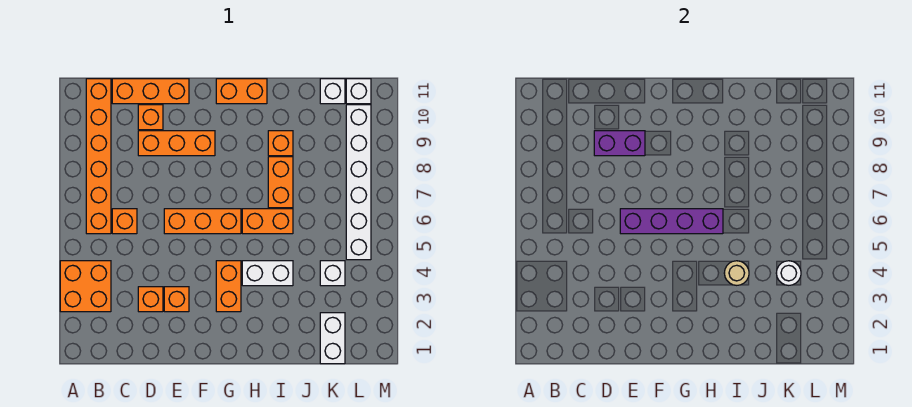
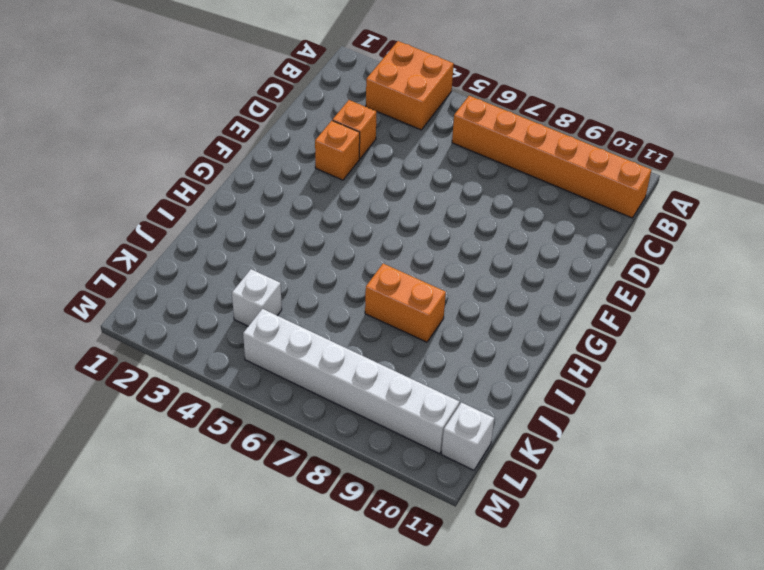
none -> orange 1x1 brick [112,209,137,234]
none -> orange 1x3 brick [112,79,189,104]
none -> orange 1x3 brick [138,131,215,156]

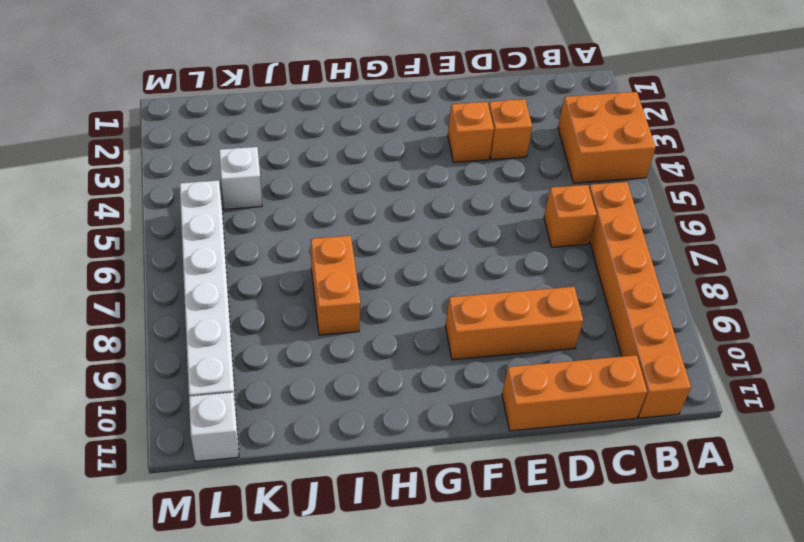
none -> orange 1x1 brick [138,105,163,130]
none -> orange 1x3 brick [164,209,241,234]
none -> orange 1x2 brick [216,261,241,312]

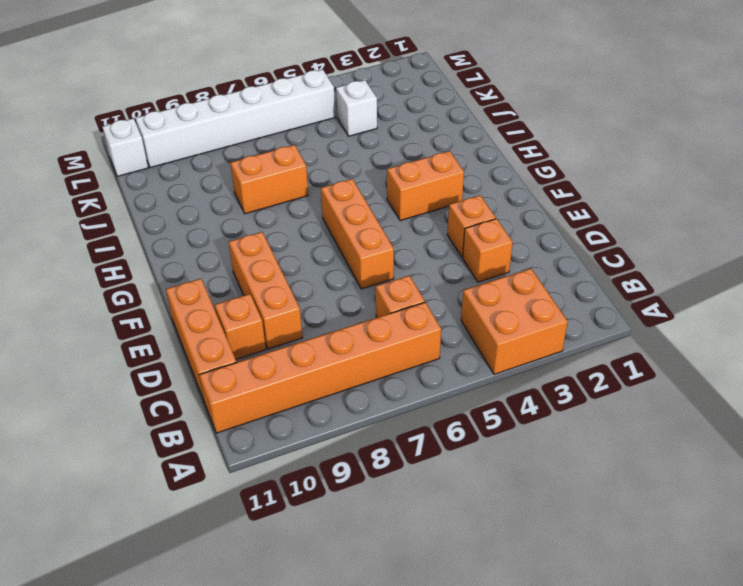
none -> orange 1x2 brick [216,79,267,104]
none -> white 1x2 brick [242,261,293,286]
none -> orange 1x2 brick [242,209,293,234]

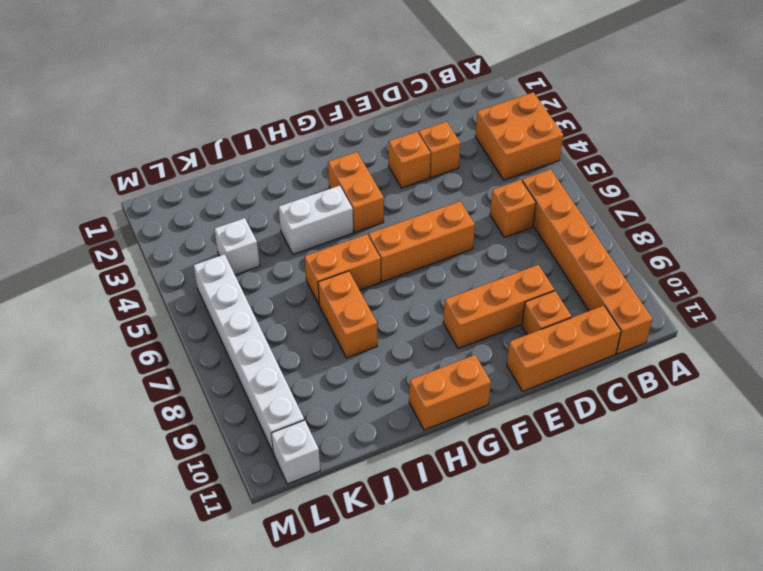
none -> orange 1x1 brick [268,131,293,156]
none -> white 1x2 brick [320,313,345,364]
none -> white 1x1 brick [320,79,345,104]

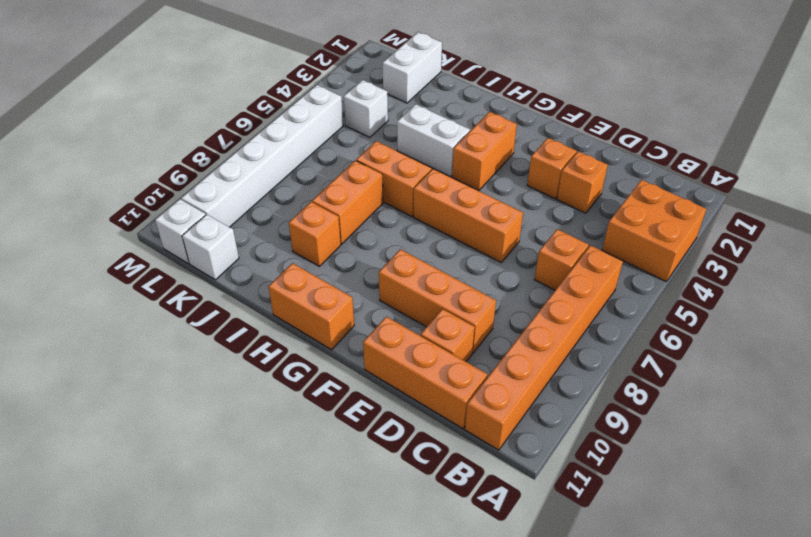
none -> purple 1x2 brick [594,131,645,156]
none -> purple 1x4 brick [620,209,723,234]
none -> tan 1x1 round brick [724,261,749,285]

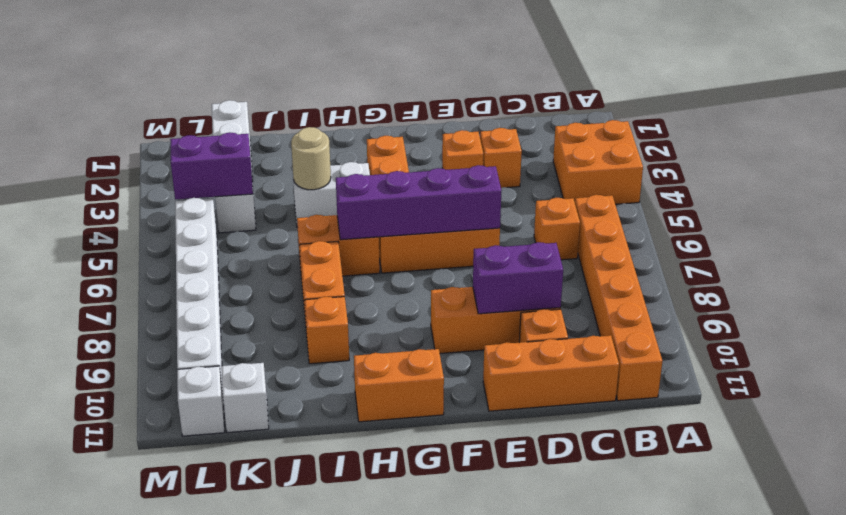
purple 1x2 brick [170,132,253,200] -> white 1x1 round brick [776,261,801,285]

